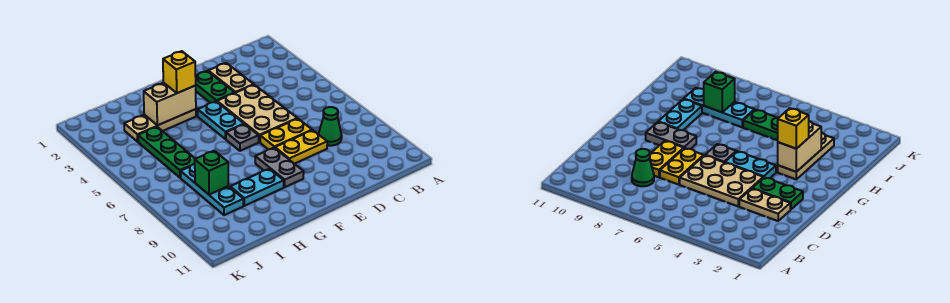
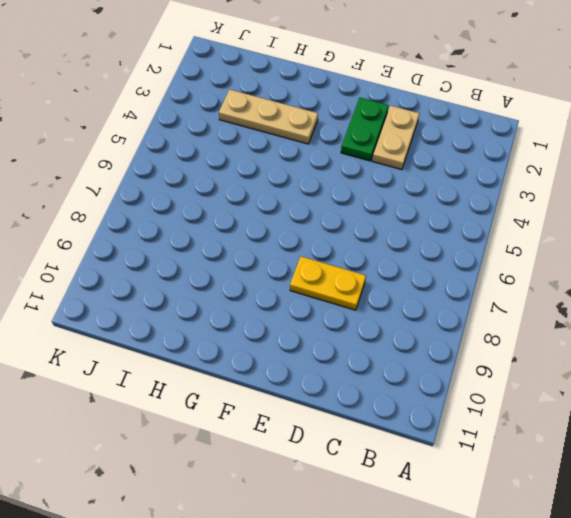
none -> green 1x1 cone [319,107,342,146]
none -> tan 2x3 plate [217,85,297,142]
none -> yellow 1x2 plate [260,119,312,149]

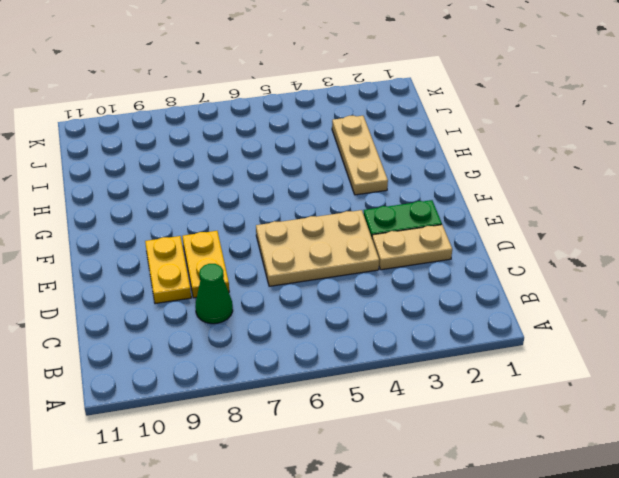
yellow 1x2 plate [145,236,191,304] -> yellow 1x2 plate moved to [260,119,312,149]
none -> cyan 1x2 plate [198,101,244,139]
none -> grey 1x1 plate [226,124,259,151]
none -> grey 1x2 plate [255,148,304,187]

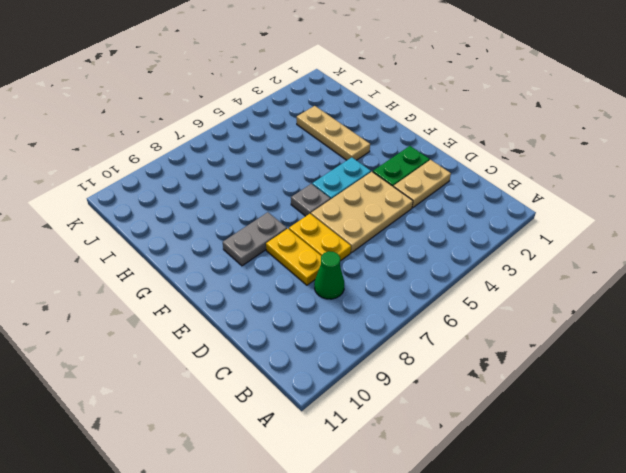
none -> cyan 1x2 plate [230,169,284,206]
none -> green 1x3 plate [138,127,195,178]
none -> cyan 1x3 plate [181,164,243,215]

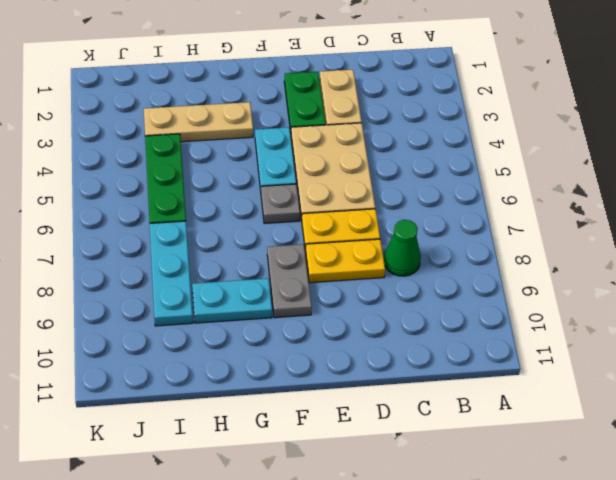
none -> tan 1x2 brick [144,83,196,125]
none -> green 1x1 brick [195,151,228,195]
none -> yellow 1x1 brick [163,51,196,93]

